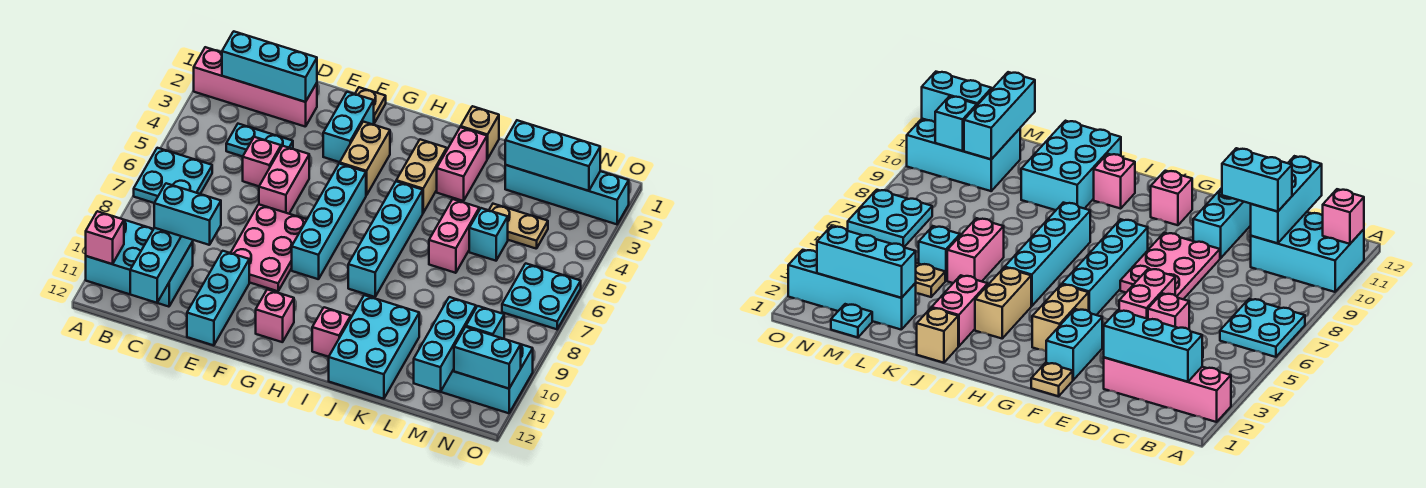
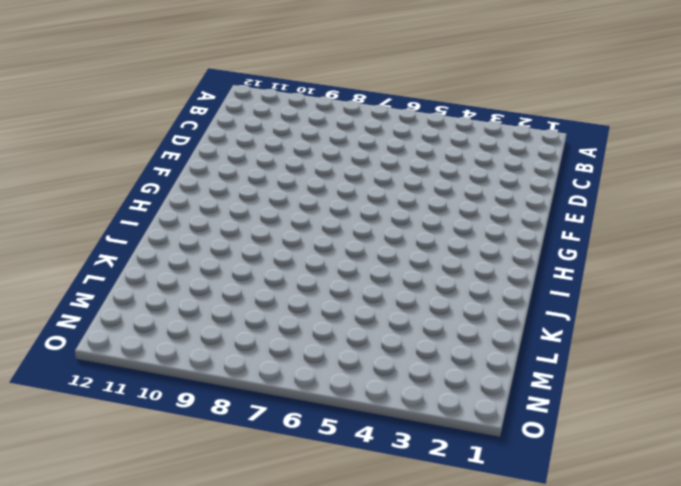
none -> pink 1x4 brick [194,47,317,127]
none -> cyan 2x2 plate [134,148,212,203]
none -> cyan 2x3 brick [86,220,193,307]
none -> cyan 1x2 plate [226,124,293,157]

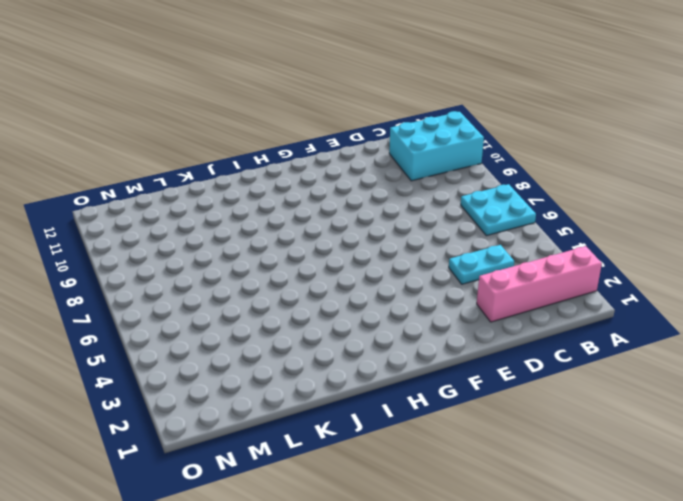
none -> pink 1x1 brick [243,137,281,186]
none -> pink 1x2 brick [259,146,309,214]
none -> pink 2x3 plate [231,204,307,291]
none -> cyan 1x3 brick [187,251,249,345]

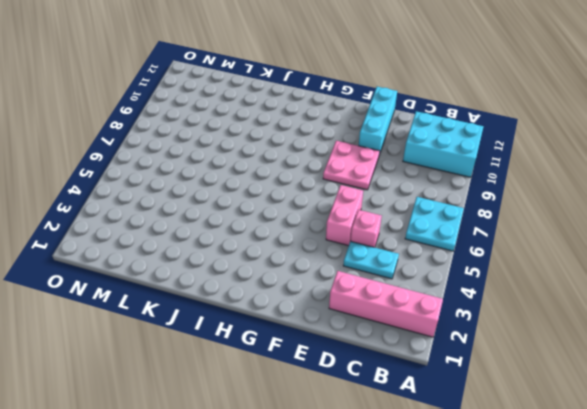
pink 2x2 plate [323,141,380,190] -> pink 2x3 plate [231,204,307,291]
none -> tan 1x1 plate [355,87,386,123]
none -> cyan 1x2 brick [323,92,374,162]
none -> tan 1x2 brick [340,122,390,195]
none -> cyan 1x4 brick [292,163,366,279]

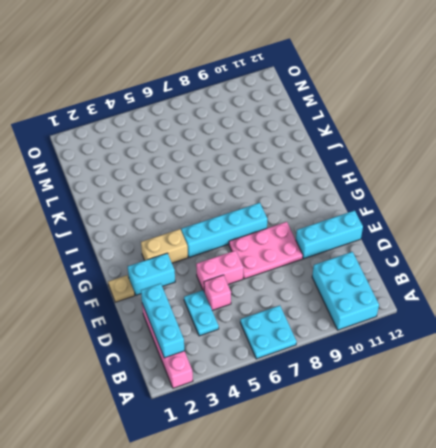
none -> pink 1x1 brick [256,290,294,342]
none -> tan 1x2 brick [396,139,447,213]
none -> cyan 1x4 brick [348,181,423,297]
none -> pink 1x1 brick [312,307,351,357]

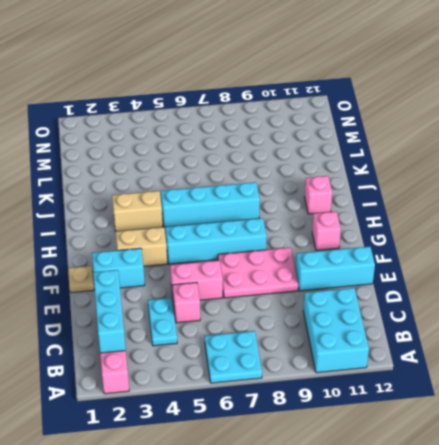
none -> tan 1x1 brick [461,106,499,159]
none -> pink 1x2 brick [437,127,487,201]
none -> cyan 2x3 brick [329,295,419,399]
none -> pink 1x2 brick [429,199,479,273]

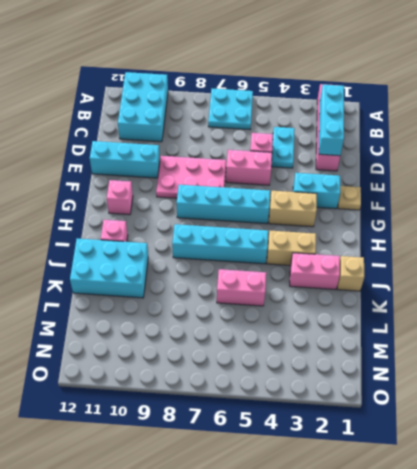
none -> cyan 1x4 brick [505,165,629,224]
none -> tan 1x2 plate [489,204,548,249]
none -> cyan 1x1 brick [469,208,508,261]
none -> cyan 1x1 plate [831,304,872,337]

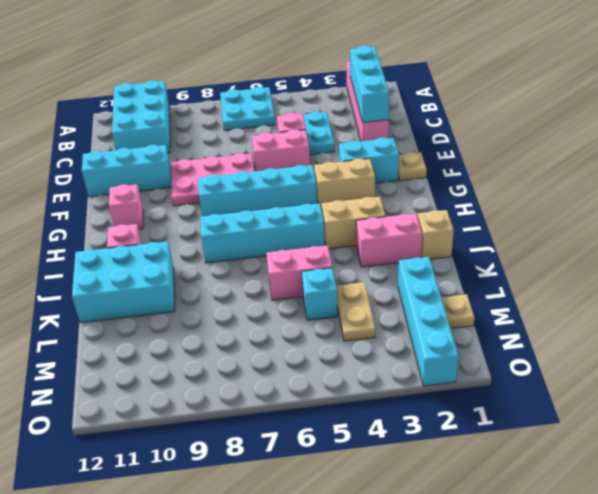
tan 1x1 plate [442,294,475,328] -> cyan 1x1 plate [831,304,872,337]
none -> cyan 2x3 brick [441,344,533,413]
none -> cyan 2x2 plate [502,263,581,329]
none -> pink 1x1 brick [86,211,124,264]
none -> cyan 1x3 brick [130,228,193,303]

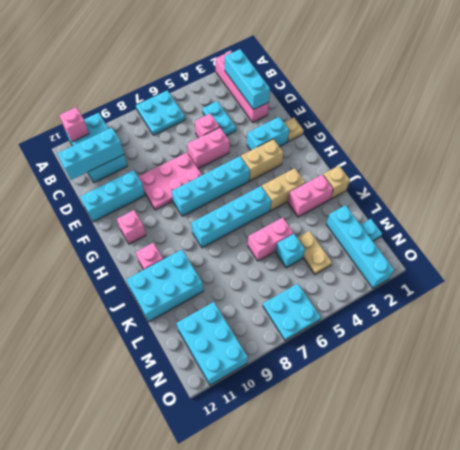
none -> cyan 1x3 brick [505,120,600,191]
none -> cyan 1x3 brick [414,297,476,392]
none -> cyan 1x1 brick [466,306,504,339]
none -> cyan 1x2 brick [454,327,521,389]

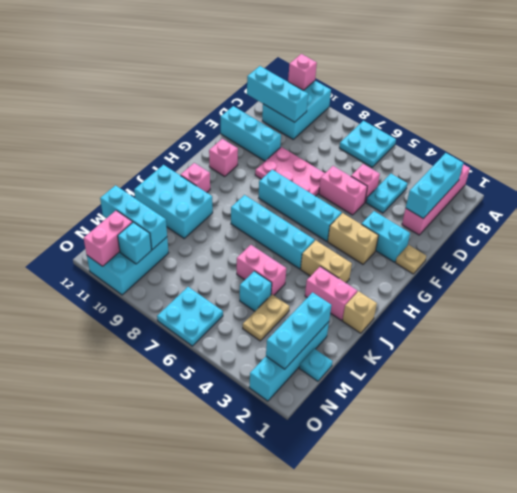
pink 1x2 brick [84,211,133,266] -> cyan 1x2 brick [454,327,521,389]
none -> cyan 1x2 brick [154,183,221,245]

